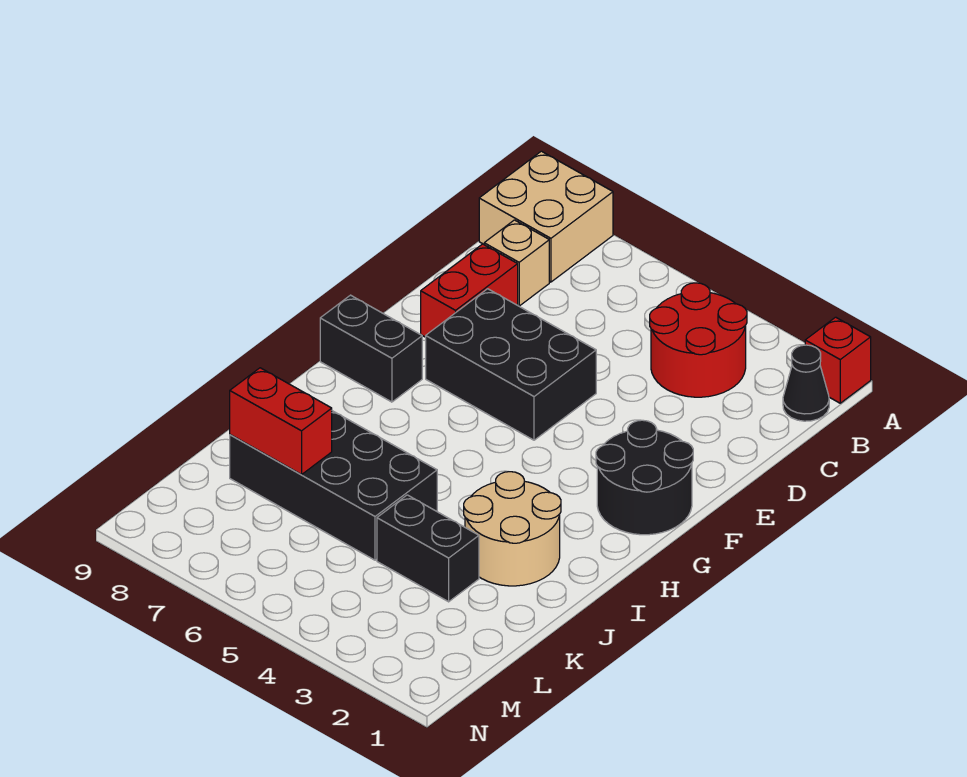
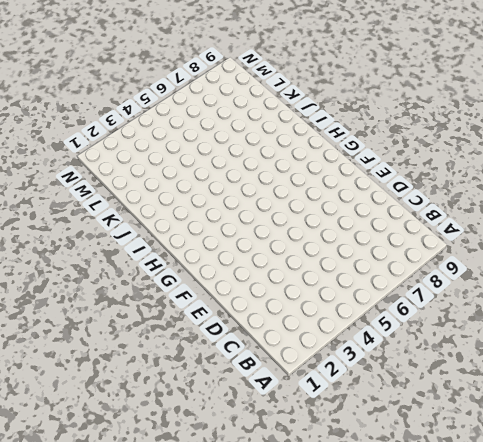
none -> red 1x1 brick [805,317,871,403]
none -> tan 2x2 brick [479,151,613,282]
none -> black 1x1 cone [783,345,829,421]

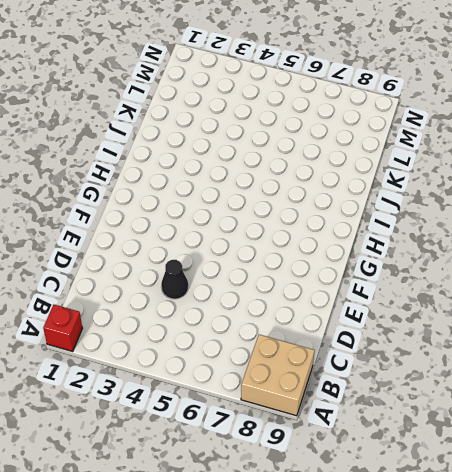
black 1x1 cone [161,260,188,299] -> black 1x1 cone moved to [783,345,829,421]
none -> red 2x2 round brick [650,283,747,397]
none -> tan 1x1 brick [484,220,549,306]
none -> red 1x2 brick [421,244,518,337]

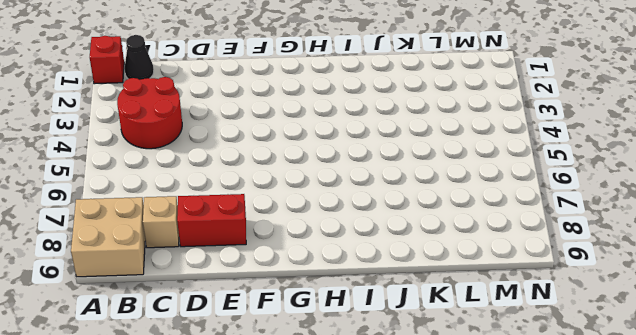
none -> black 2x3 brick [426,289,596,440]
none -> black 2x2 round brick [596,420,693,535]
none -> black 1x2 brick [320,295,422,402]

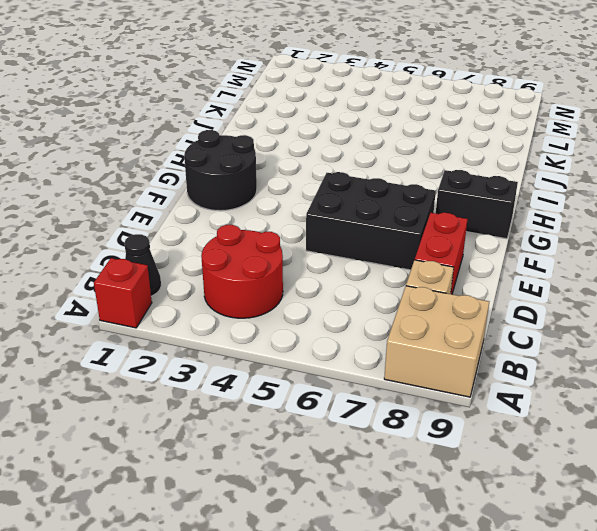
none -> tan 2x2 round brick [464,472,561,586]
none -> black 2x4 brick [230,411,437,560]
none -> black 1x2 brick [377,495,479,602]

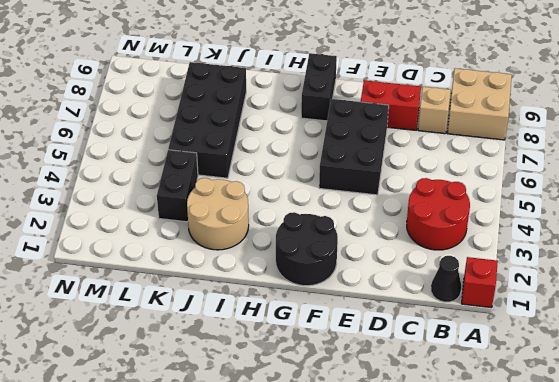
none -> red 1x2 brick [230,368,332,475]

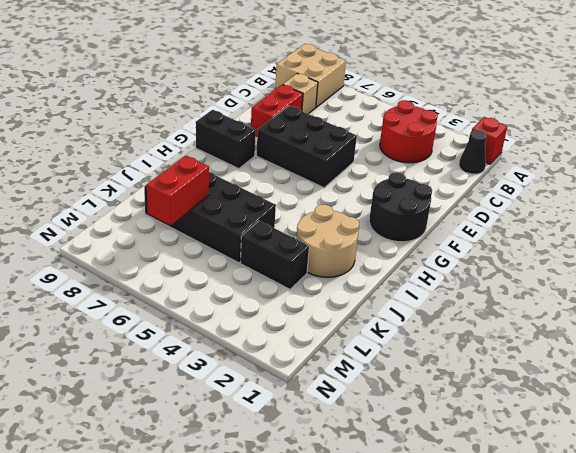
red 1x2 brick [147,156,209,225] -> red 1x2 brick turned to [230,368,332,475]

